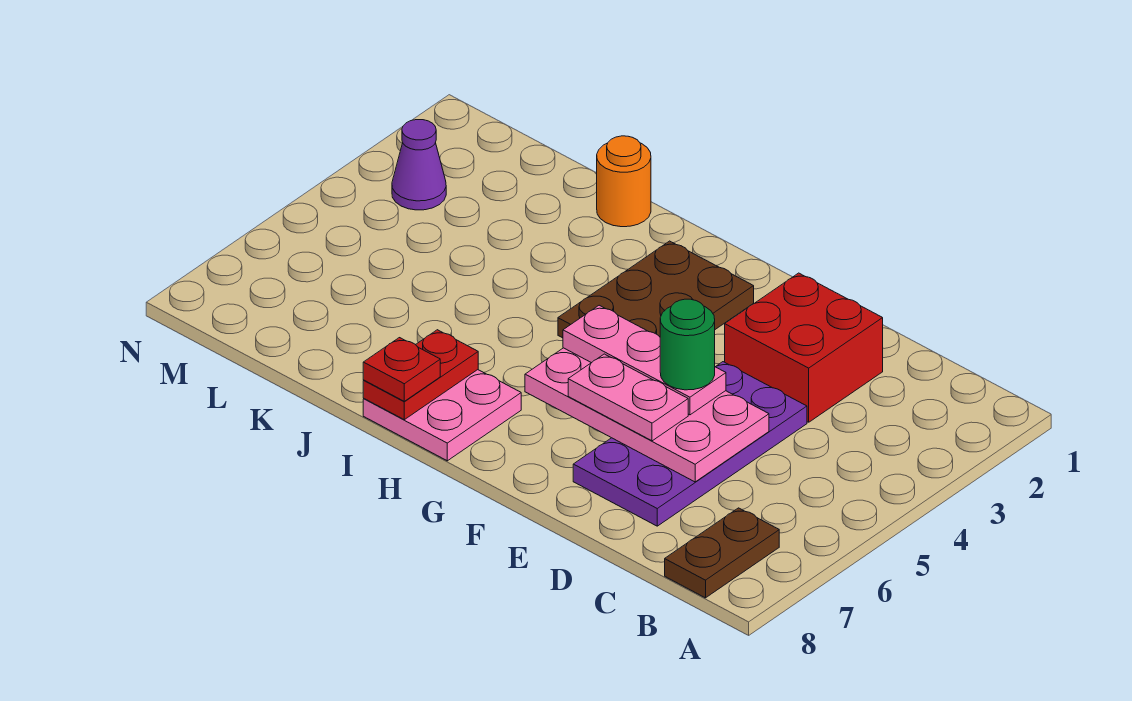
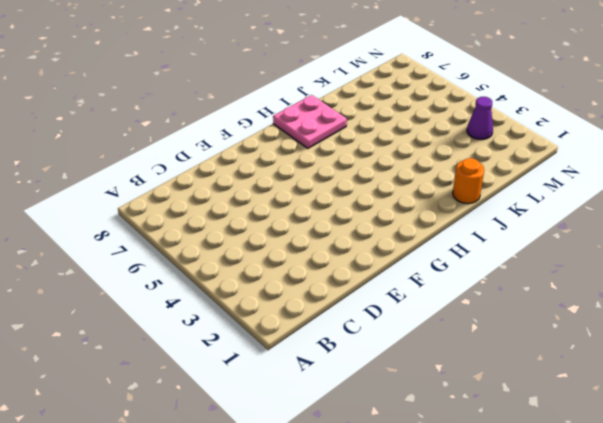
none -> brown 1x2 plate [665,508,779,598]
none -> red 2x2 brick [725,273,883,422]
none -> purple 2x4 plate [573,362,807,526]

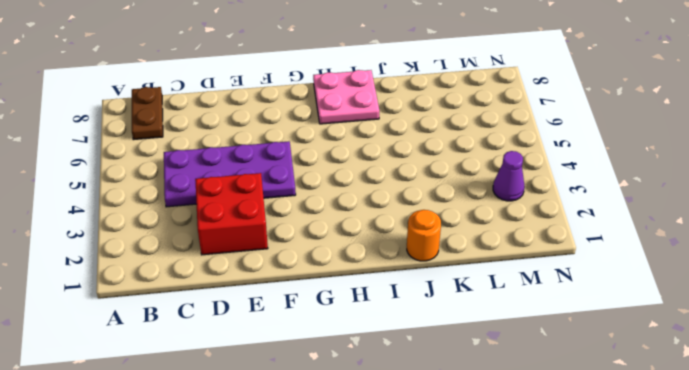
purple 2x4 plate [164,141,296,207] -> purple 2x4 plate turned to [573,362,807,526]
none -> brown 2x3 plate [558,241,754,338]
none -> pink 2x4 plate [525,348,769,482]
none -> red 1x2 plate [363,330,478,420]

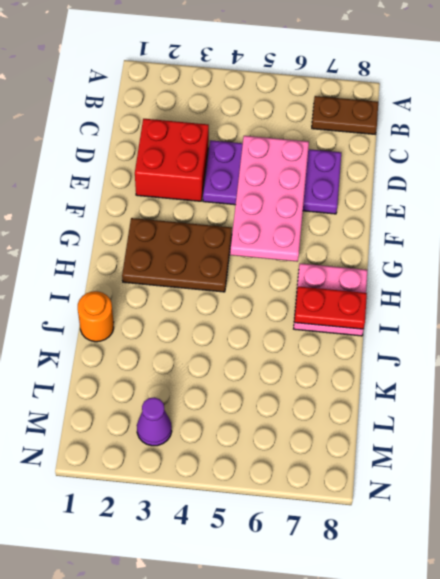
none -> pink 1x3 plate [563,305,726,415]
none -> pink 1x2 plate [568,354,688,441]
none -> red 1x1 plate [363,338,440,401]

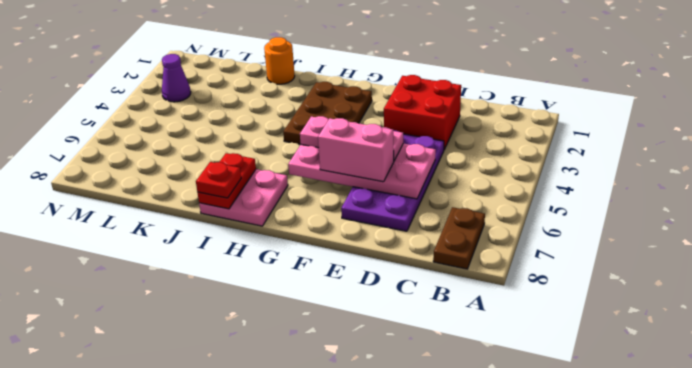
pink 1x2 brick [318,118,394,182] -> pink 1x2 plate [568,354,688,441]
none -> green 1x1 round brick [660,299,715,390]

